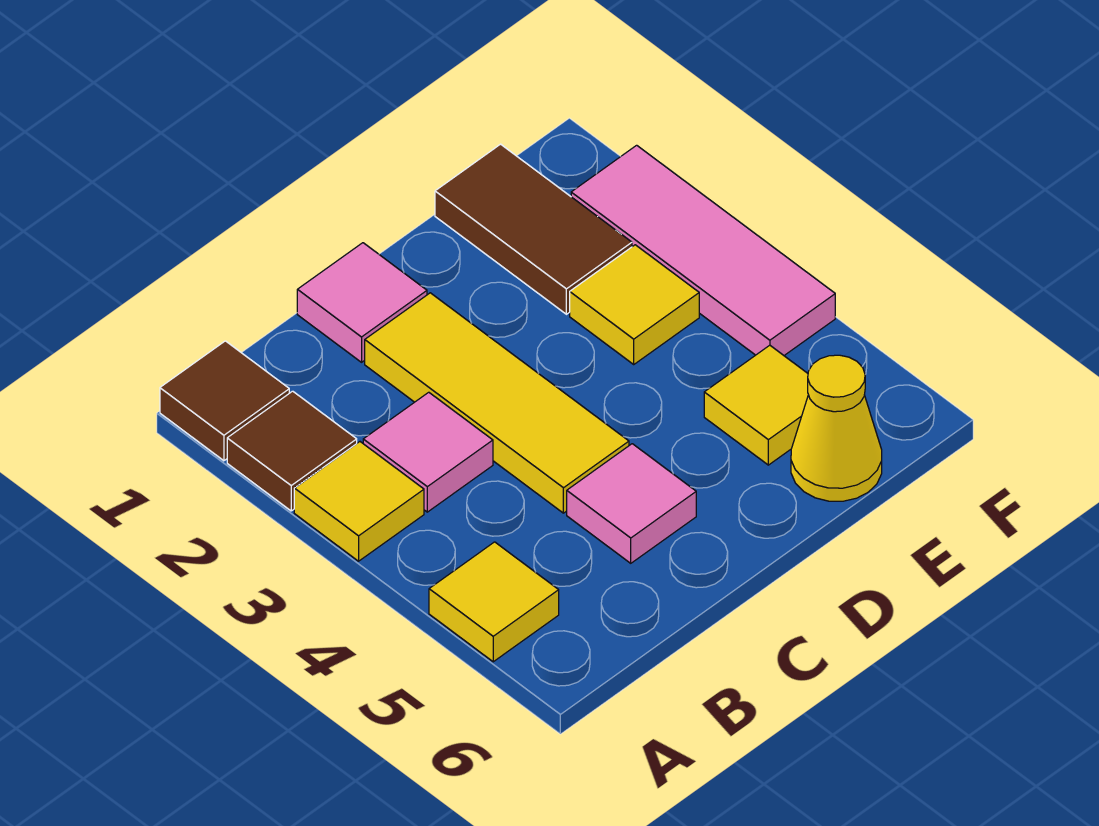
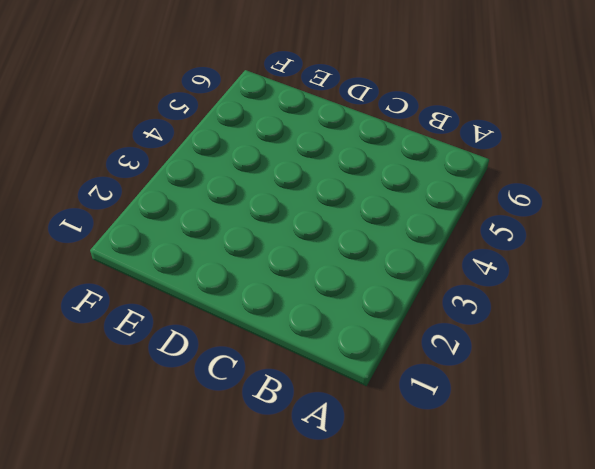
none -> brown 1x1 tile [160,341,289,461]
none -> brown 1x1 tile [227,391,357,511]
none -> yellow 1x1 tile [294,442,424,561]

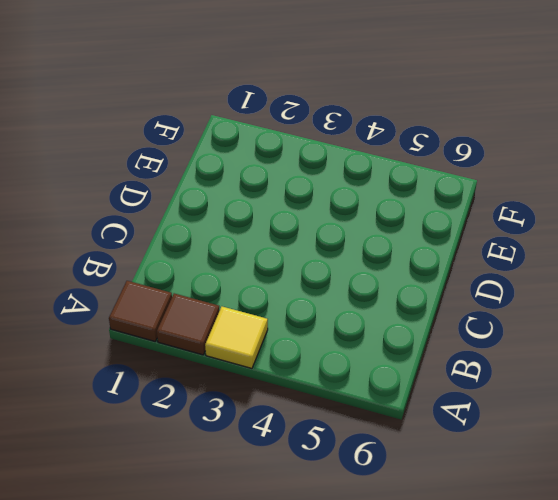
none -> yellow 1x1 tile [429,542,559,662]
none -> pink 1x1 tile [363,392,493,512]
none -> pink 1x1 tile [297,243,427,362]

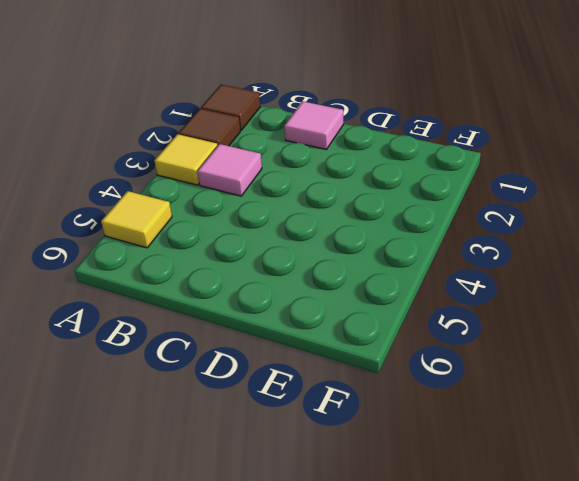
none -> yellow 1x3 tile [365,293,629,513]
none -> pink 1x1 tile [567,444,696,563]
none -> brown 1x2 tile [435,144,632,314]

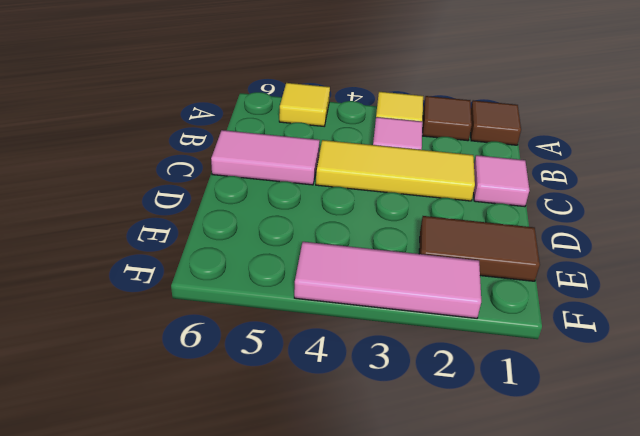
pink 1x2 tile [211,130,320,185] -> pink 1x1 tile [567,444,696,563]
none -> yellow 1x1 tile [570,245,699,364]
none -> yellow 1x1 tile [704,345,808,465]
none -> yellow 1x1 cone [791,355,882,501]

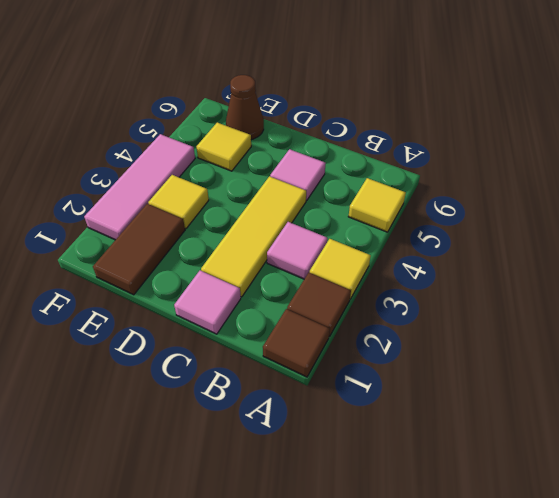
brown 1x1 cone [226,75,264,140] -> yellow 1x1 cone [791,355,882,501]

